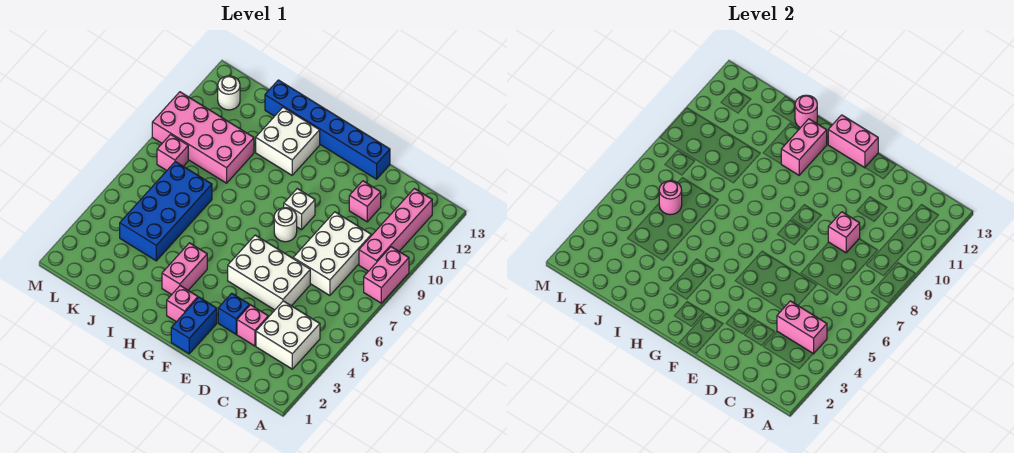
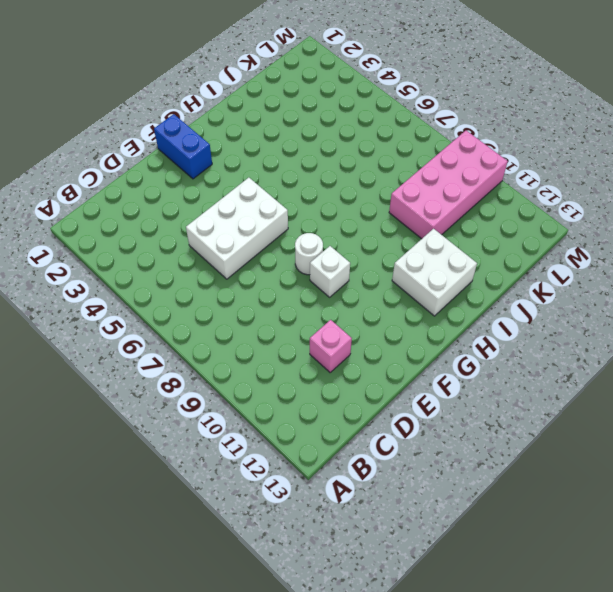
none -> pink 1x2 brick [364,247,409,303]
none -> white 2x2 brick [256,301,320,369]
none -> pink 1x4 brick [359,189,432,271]

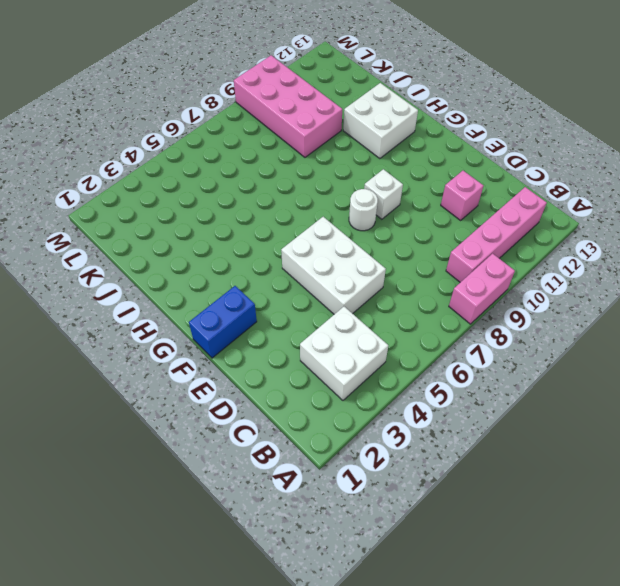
none -> white 2x3 brick [293,212,371,296]
none -> pink 1x1 brick [237,305,268,346]
none -> blue 1x1 brick [218,293,250,334]

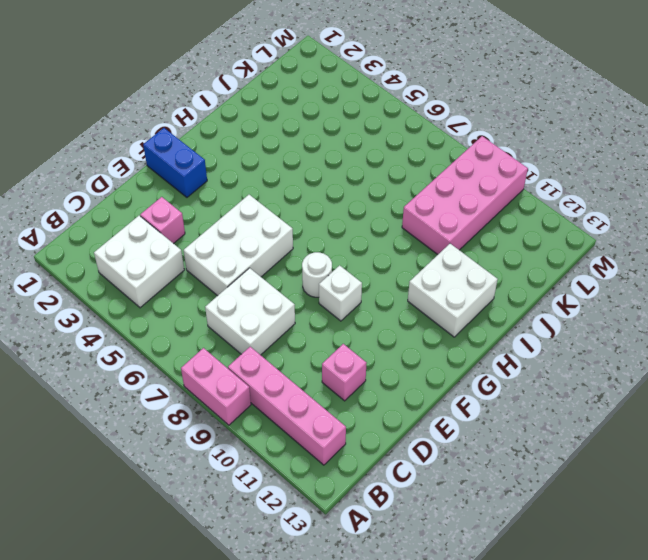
white 2x2 brick [205,268,295,355] -> white 2x3 brick [293,212,371,296]
none -> blue 1x1 brick [218,293,250,334]
none -> blue 1x6 brick [265,80,390,179]
none -> pink 1x1 brick [167,286,198,322]

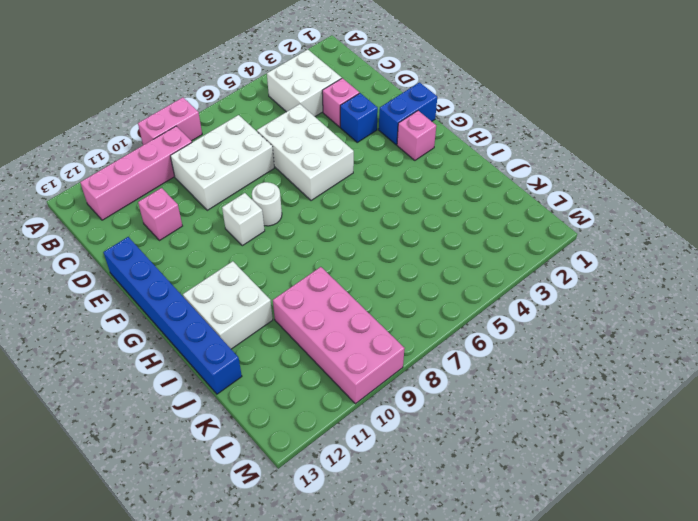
none -> pink 1x2 brick [162,243,207,295]
none -> blue 2x4 brick [120,162,212,261]
none -> pink 1x1 brick [157,134,188,170]

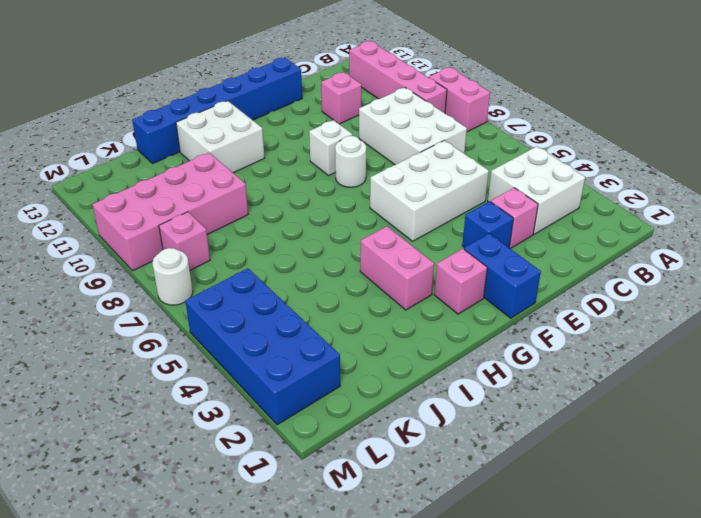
blue 2x4 brick [185,268,340,425] -> blue 2x4 brick moved to [120,162,212,261]
white 1x1 round brick [152,248,193,305] -> white 1x1 round brick moved to [218,76,240,110]
none -> pink 1x2 brick [777,301,827,354]
none -> pink 1x1 brick [828,212,860,253]
none -> pink 1x2 brick [828,115,878,168]

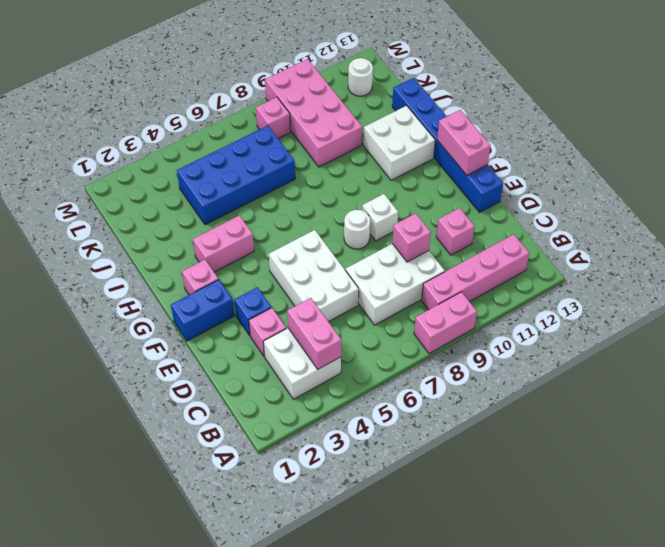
none -> pink 1x2 brick [781,119,827,175]
none -> pink 1x1 round brick [795,95,817,128]
none -> pink 1x1 round brick [659,181,682,215]

